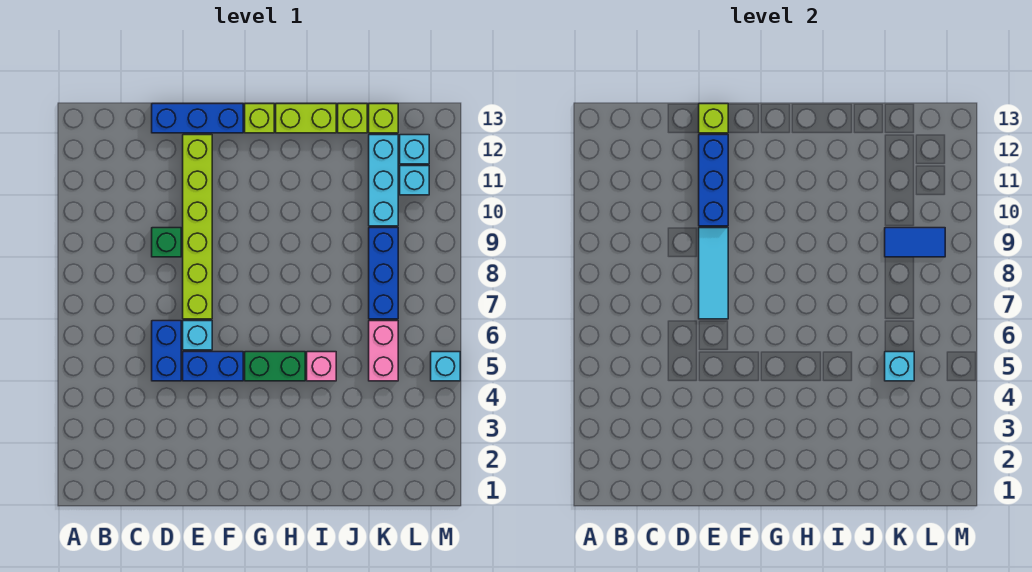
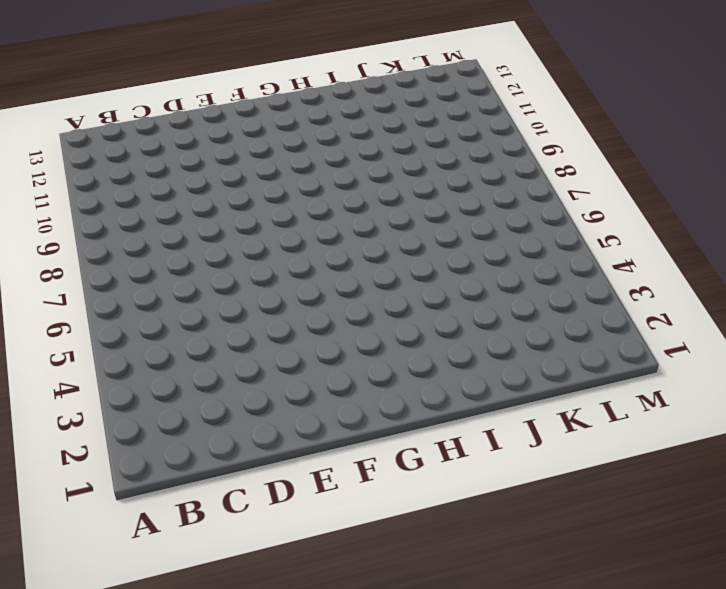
none -> blue 1x2 brick [152,321,181,381]
none -> green 1x1 brick [152,228,181,257]
none -> blue 1x3 brick [152,104,243,133]

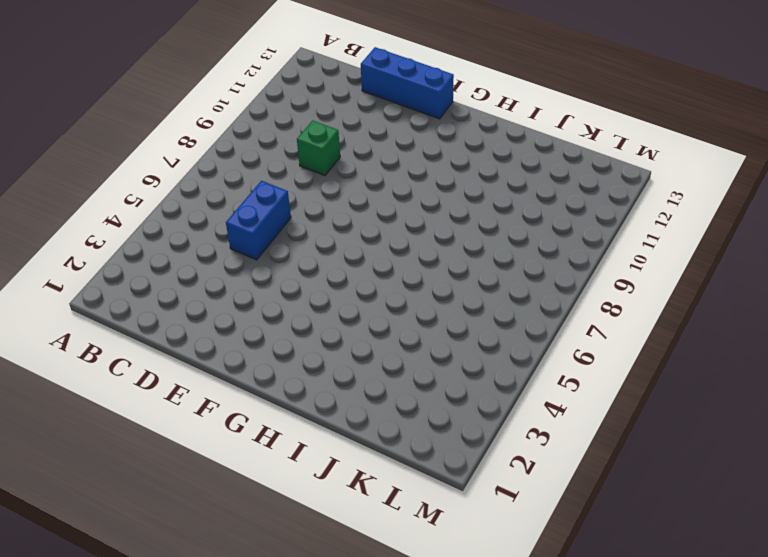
none -> blue 1x2 brick [183,352,243,381]
none -> cyan 1x1 brick [183,321,212,350]
none -> lime 1x6 brick [183,135,212,319]

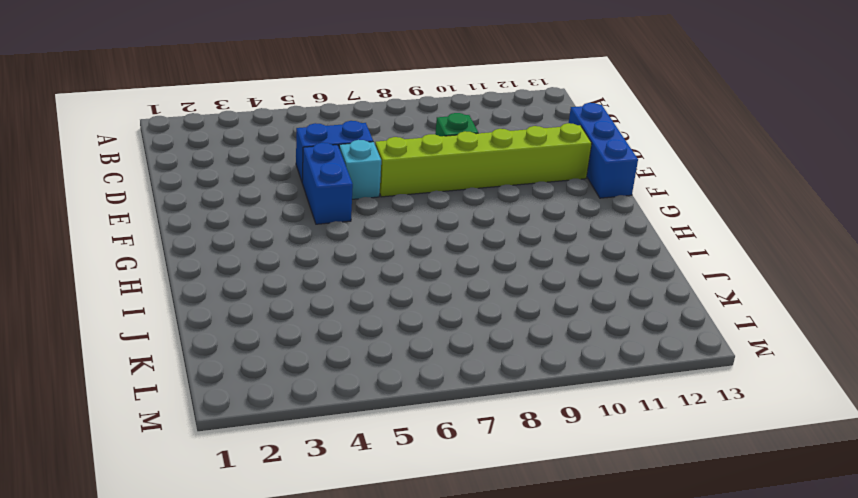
none -> green 1x2 brick [245,352,305,381]
none -> lime 1x1 brick [245,104,274,133]
none -> lime 1x2 brick [276,104,336,133]

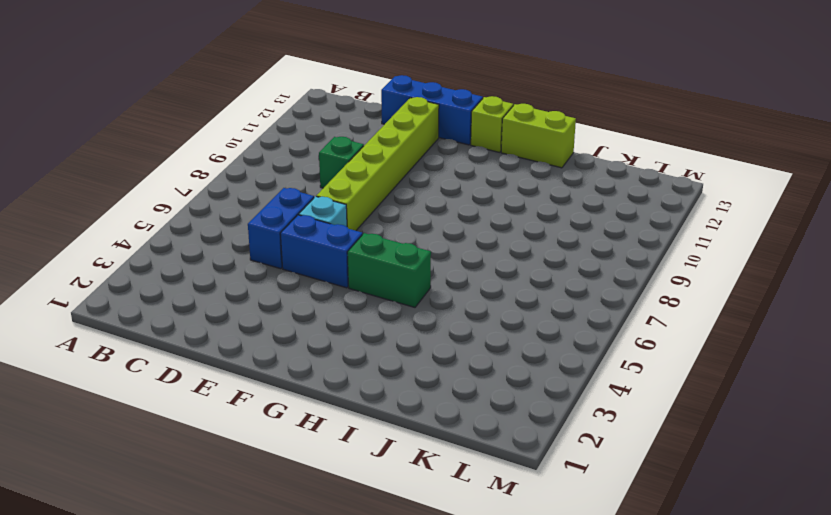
none -> pink 1x1 brick [307,352,336,381]
none -> lime 1x1 brick [338,104,367,133]
none -> pink 1x2 brick [369,321,398,381]

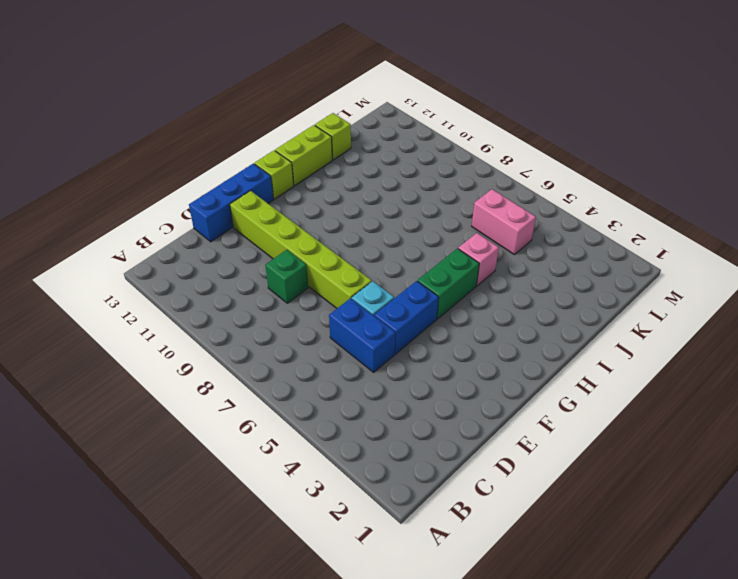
none -> blue 1x3 brick [369,228,398,319]
none -> cyan 1x3 brick [369,135,398,226]
none -> lime 1x1 brick [369,104,398,133]

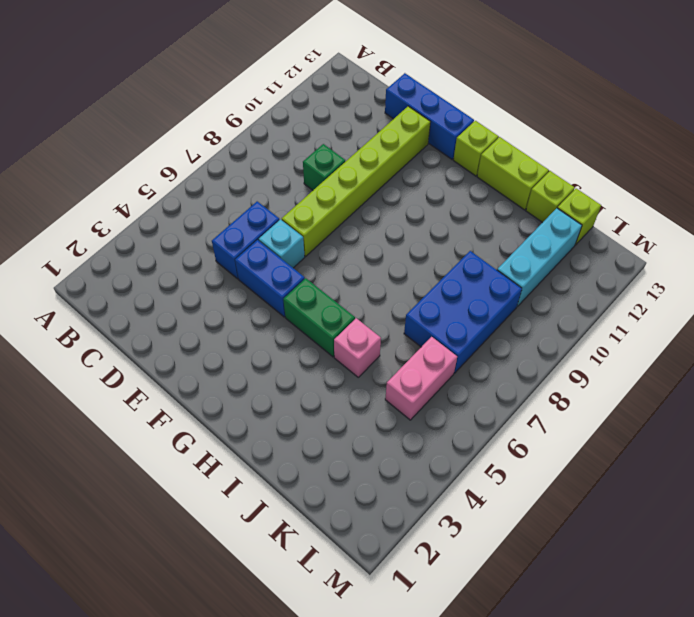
blue 2x3 brick [404,251,522,373] -> blue 1x3 brick [369,228,398,319]
none -> cyan 1x1 brick [400,166,429,195]
none -> cyan 1x1 brick [400,135,429,164]
none -> cyan 1x1 brick [431,352,460,381]

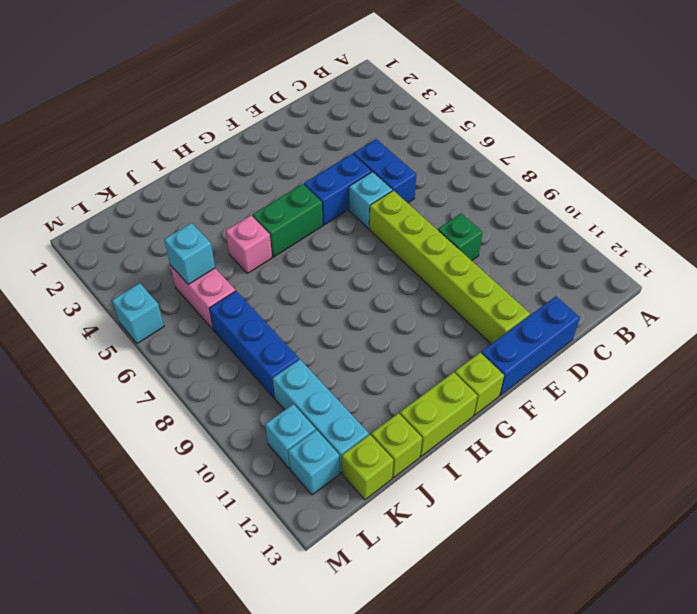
none -> cyan 1x3 tile [699,228,728,319]
none -> blue 1x3 brick [699,135,728,226]
none -> lime 1x1 brick [699,104,728,133]

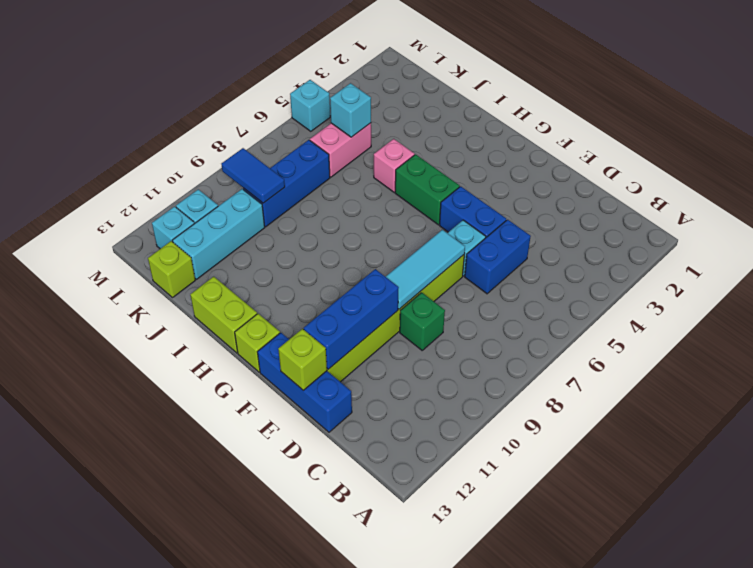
none -> lime 1x1 brick [338,104,367,133]

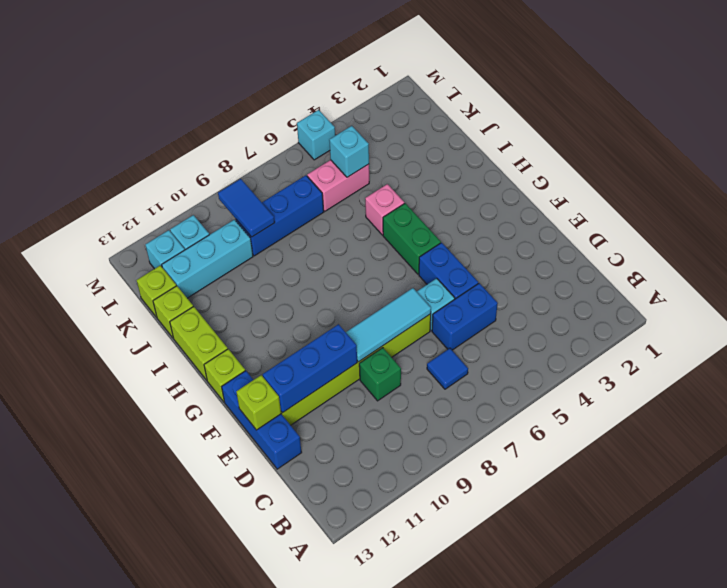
blue 1x1 tile [427,348,468,389] -> none

